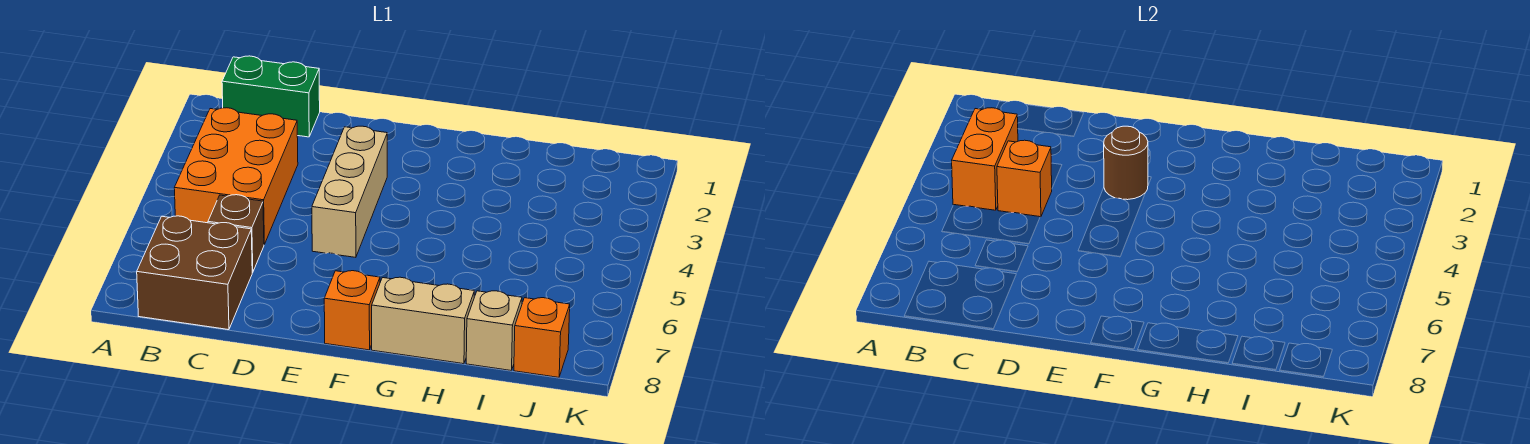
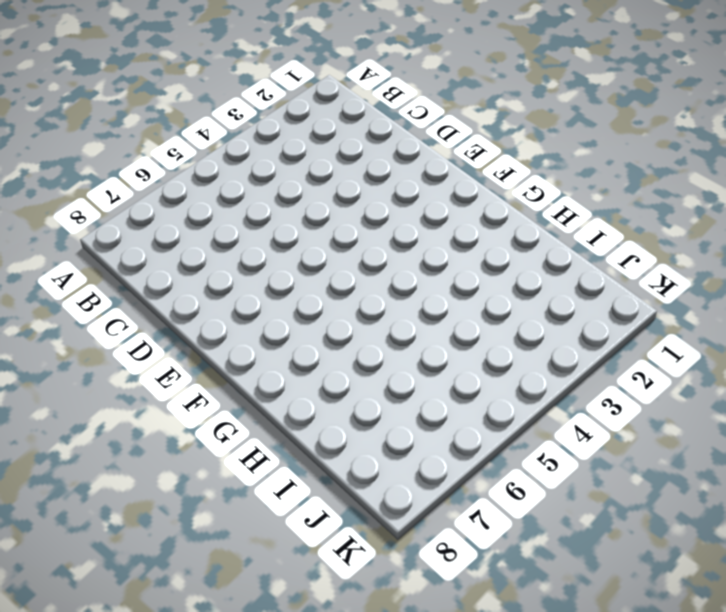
none -> green 1x2 brick [222,56,320,137]
none -> orange 2x3 brick [174,108,298,244]
none -> brown 2x2 brick [137,216,252,330]

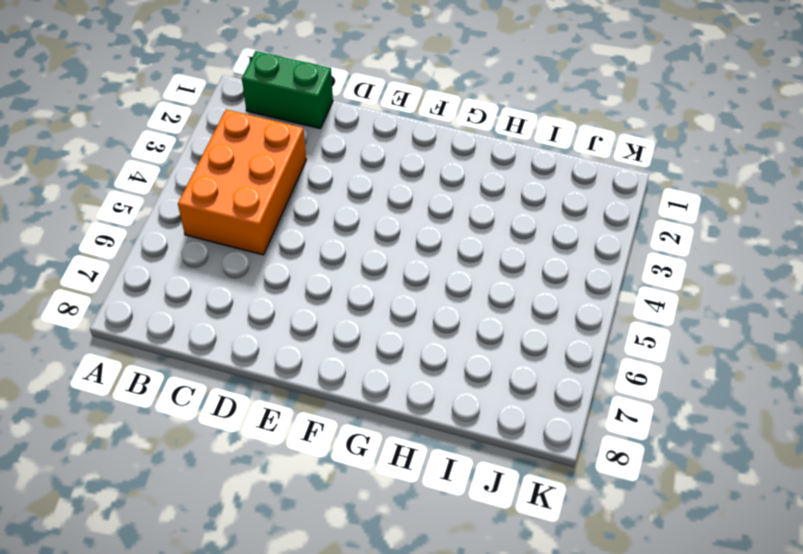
none -> brown 2x2 brick [137,216,252,330]
none -> brown 1x1 brick [208,195,264,272]
none -> tan 1x3 brick [312,126,387,257]

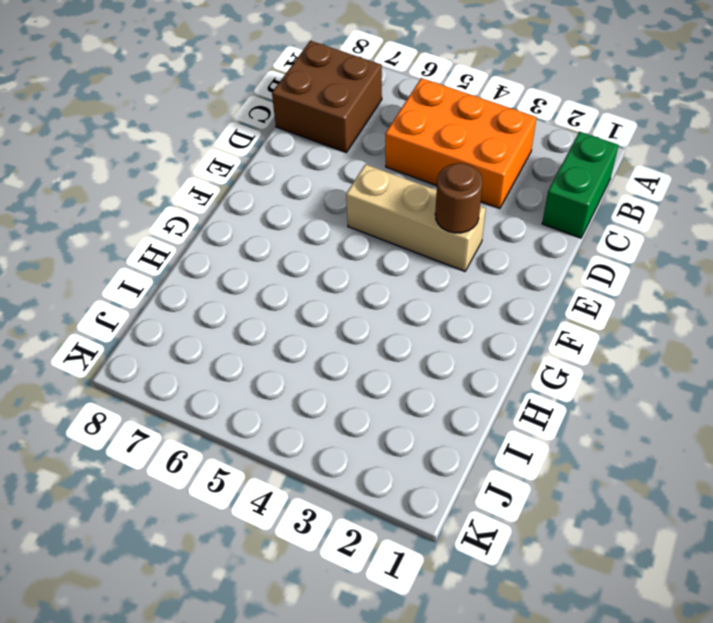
none -> brown 1x1 brick [208,195,264,272]
none -> orange 1x1 brick [324,271,380,350]
none -> tan 1x2 brick [372,277,474,364]

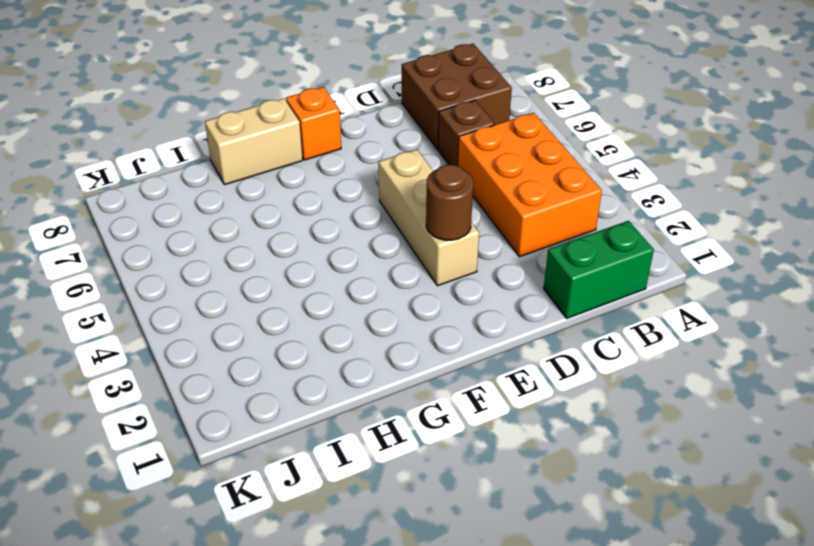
none -> tan 1x1 brick [466,291,522,370]
none -> orange 1x1 brick [514,298,570,377]
none -> orange 1x2 brick [952,108,1018,210]

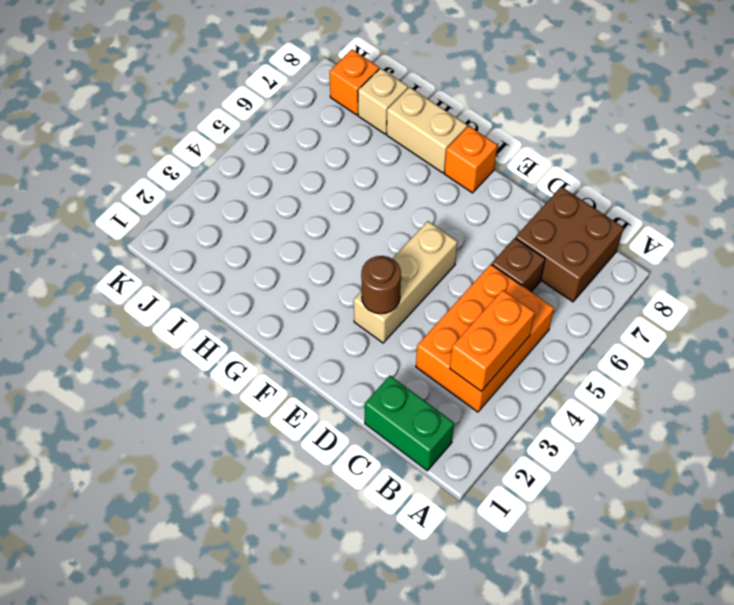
none -> orange 1x1 brick [997,140,1052,217]

